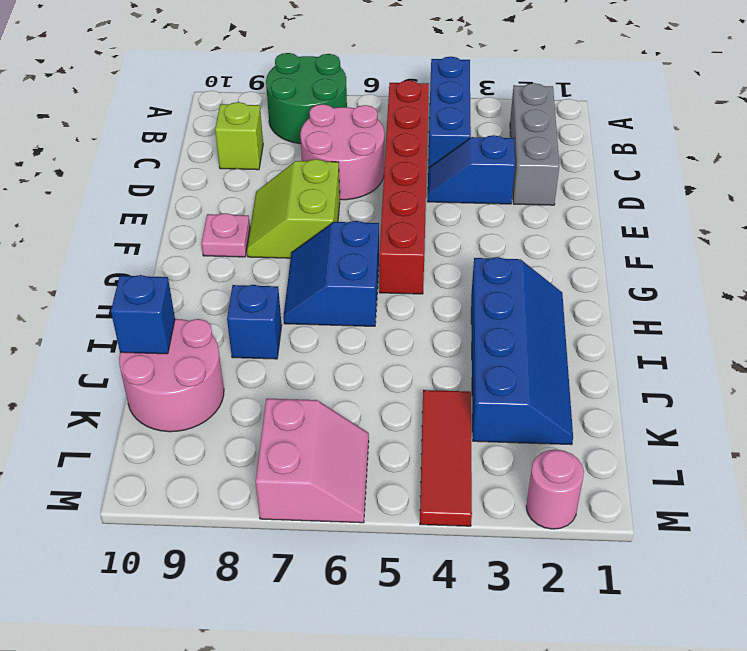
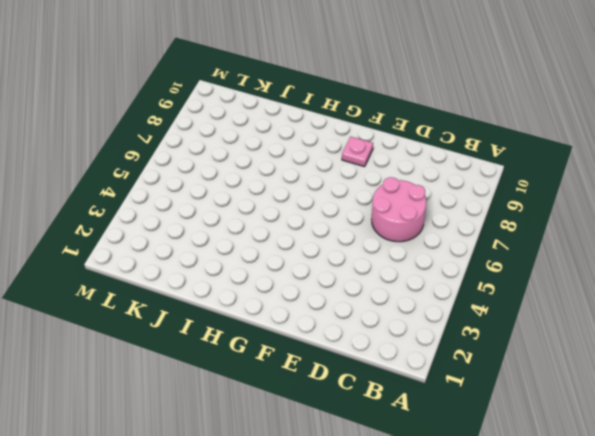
none -> blue 1x3 brick [428,57,471,168]
none -> green 2x2 round brick [266,53,347,144]
none -> grey 1x3 brick [510,83,559,205]

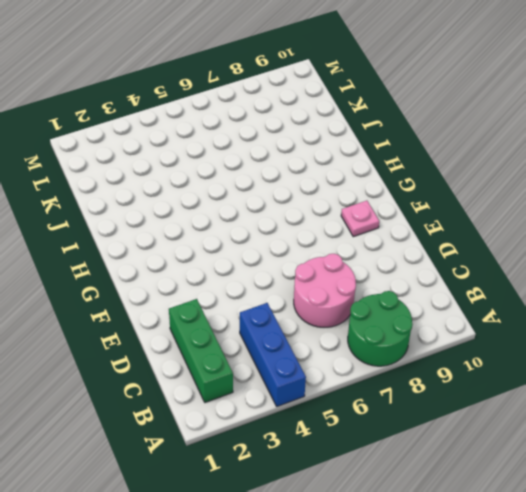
green 1x3 brick [169,299,233,403] -> grey 1x3 brick [510,83,559,205]
none -> red 1x6 brick [379,80,429,294]
none -> lime 1x1 brick [215,102,263,170]
none -> blue 1x2 slope [428,135,515,204]

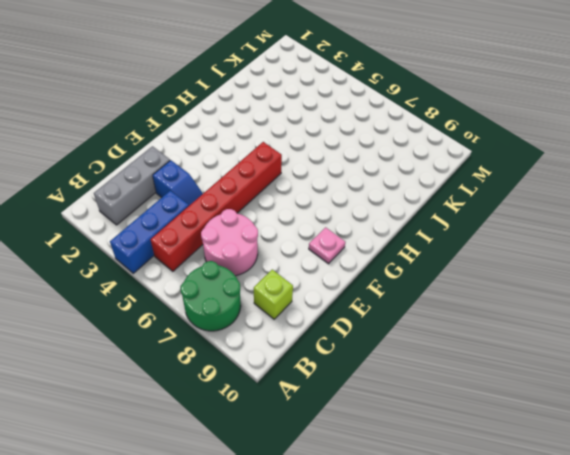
none -> lime 2x2 slope [247,159,340,258]
none -> blue 2x2 slope [283,221,379,326]
none -> blue 2x4 slope [471,257,573,445]

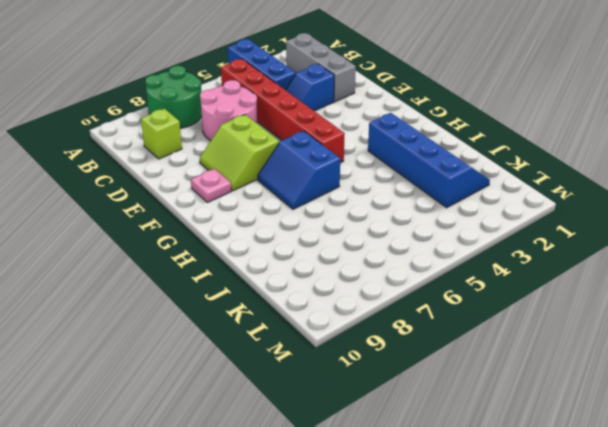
none -> blue 1x1 brick [227,285,282,359]
none -> pink 2x2 round brick [119,319,224,432]
none -> red 1x3 tile [420,390,472,526]

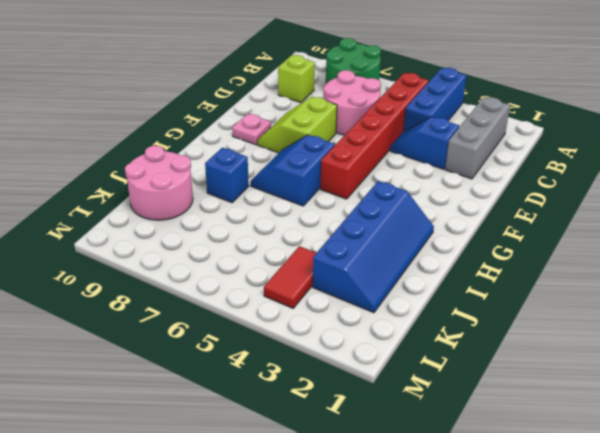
red 1x2 tile [264,246,316,308] -> red 1x3 tile [420,390,472,526]
none -> pink 2x2 slope [256,399,369,523]
none -> pink 1x1 round brick [526,450,584,529]
none -> blue 1x1 brick [111,275,175,354]

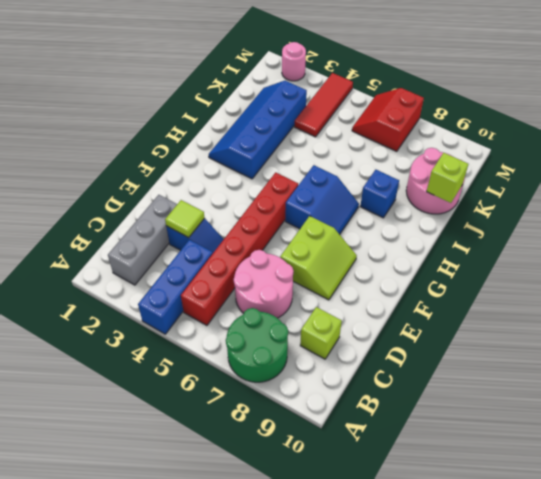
lime 1x1 tile [165,200,204,238] -> none
lime 1x1 brick [427,153,468,203] -> blue 1x1 brick [111,275,175,354]
red 2x2 slope [352,88,424,151] -> pink 2x2 slope [256,399,369,523]
none -> pink 1x1 plate [202,213,250,257]

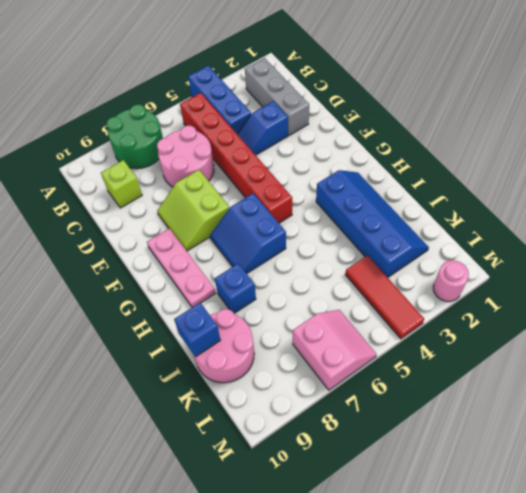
pink 1x3 plate [147,228,216,307] -> pink 1x1 plate [202,213,250,257]

